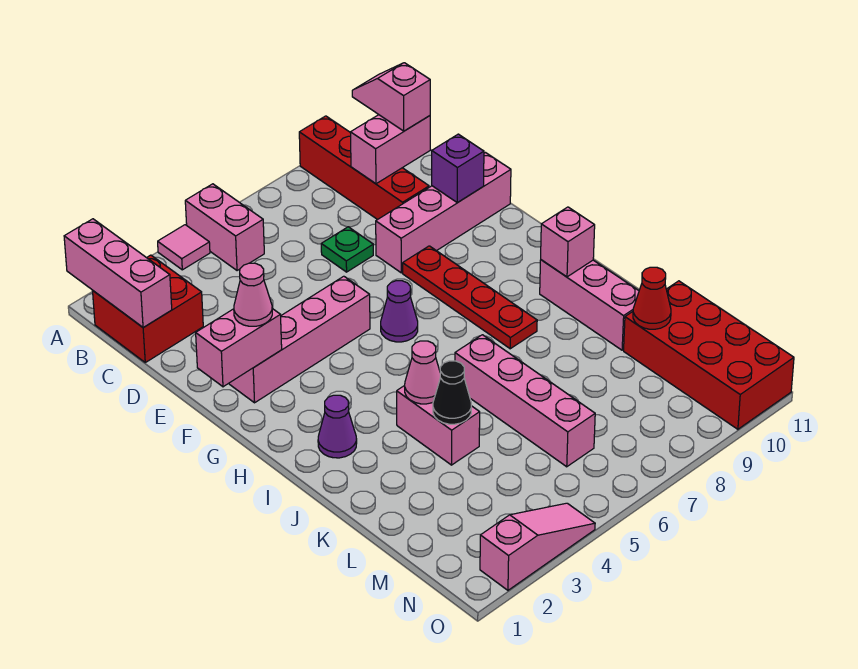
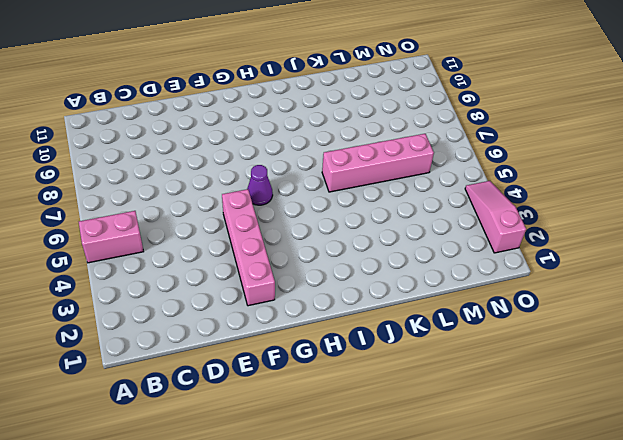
none -> pink 1x1 tile [158,225,210,270]
none -> red 1x4 brick [299,116,429,220]
none -> red 2x2 brick [93,255,203,362]

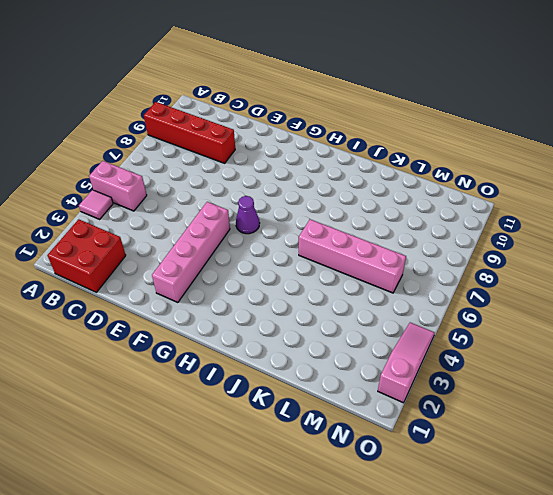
none -> green 1x1 plate [321,227,373,272]
none -> pink 1x4 brick [376,153,511,273]
none -> red 1x4 plate [403,246,537,349]

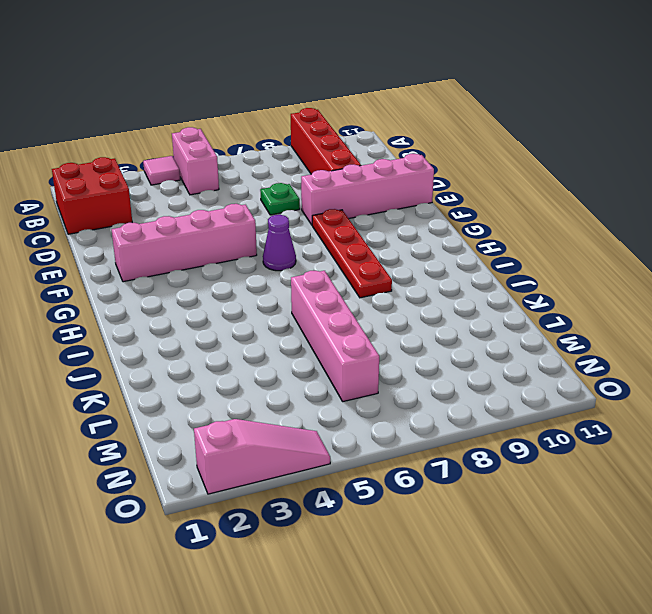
none -> purple 1x1 cone [318,395,357,458]
none -> pink 1x3 brick [540,260,639,350]
none -> pink 1x2 brick [397,386,480,465]

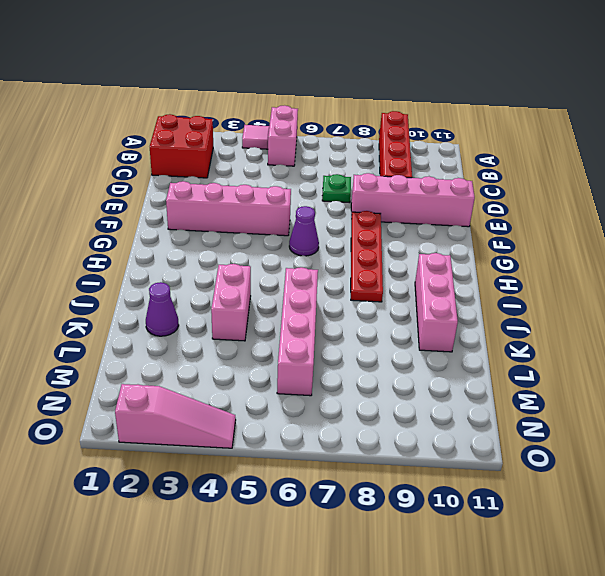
purple 1x1 cone [146,282,179,336] -> purple 1x1 cone moved to [318,395,357,458]
none -> red 2x4 brick [624,281,794,429]
none -> pink 1x3 brick [64,219,172,328]
none -> pink 1x2 brick [350,115,430,184]

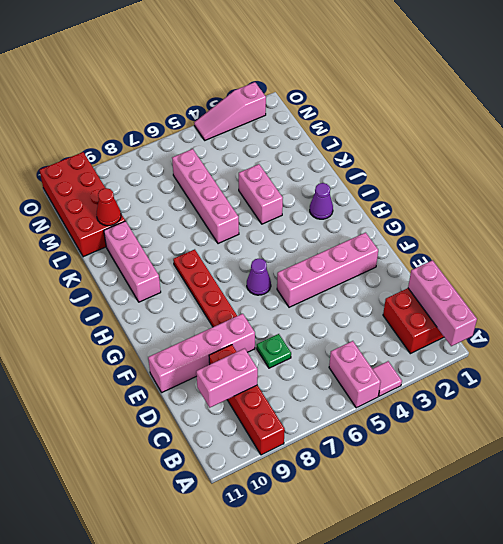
none -> purple 1x1 brick [432,134,484,203]
none -> pink 1x2 brick [196,309,282,387]
none -> pink 1x1 brick [541,207,595,277]

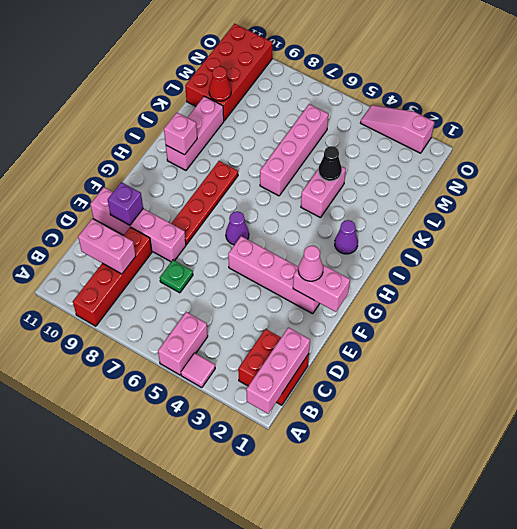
none -> pink 1x1 cone [405,341,440,404]
none -> pink 1x2 slope [352,63,430,131]

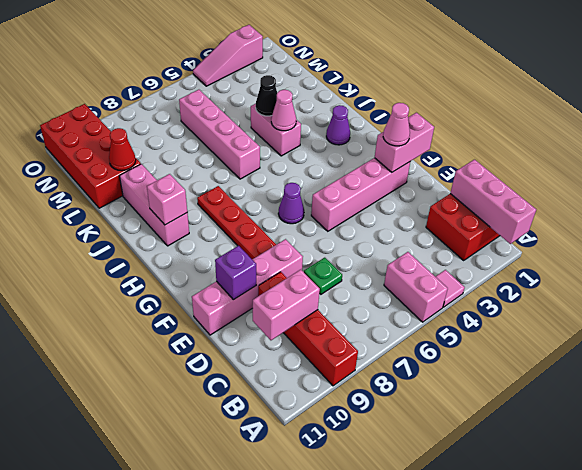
none -> pink 1x2 slope [352,63,430,131]

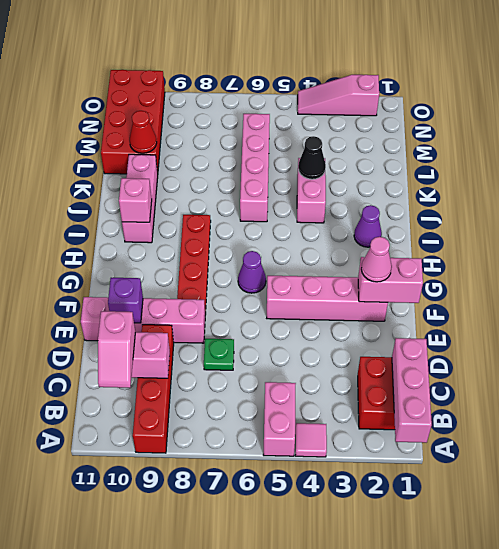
none -> pink 1x1 cone [405,341,440,404]

